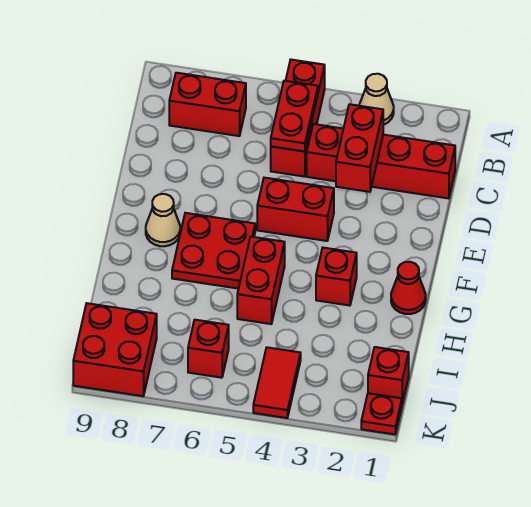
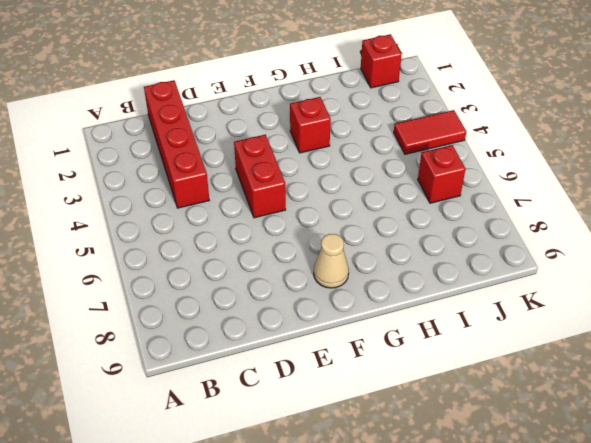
none -> tan 1x1 cone [359,74,394,125]
none -> red 1x3 brick [271,60,325,177]
none -> red 1x2 brick [169,73,246,136]

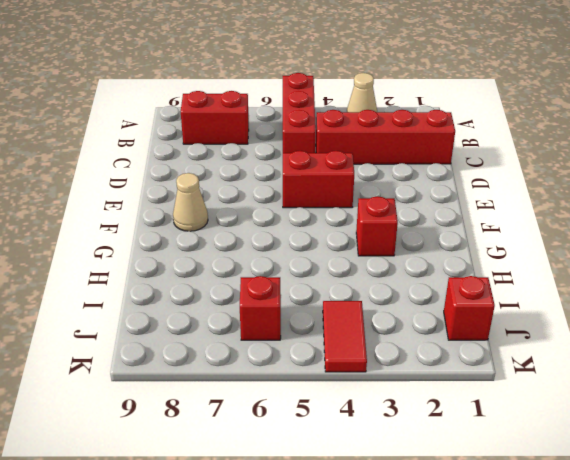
none -> red 2x2 plate [172,213,255,289]
none -> red 1x1 cone [391,262,426,314]
none -> red 1x2 brick [237,237,285,324]

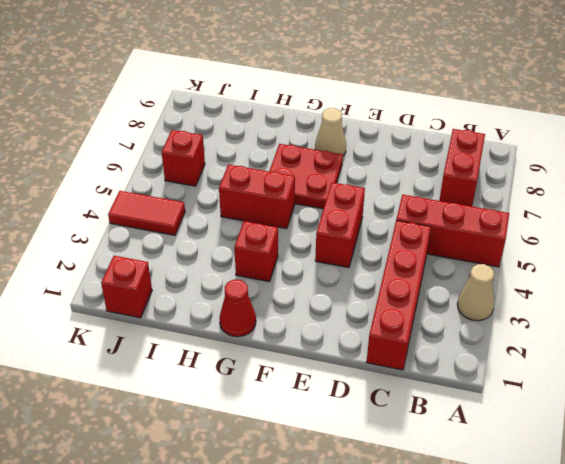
none -> red 2x2 brick [73,303,157,396]
none -> red 1x1 plate [361,393,402,434]
none -> red 1x2 plate [271,81,318,151]

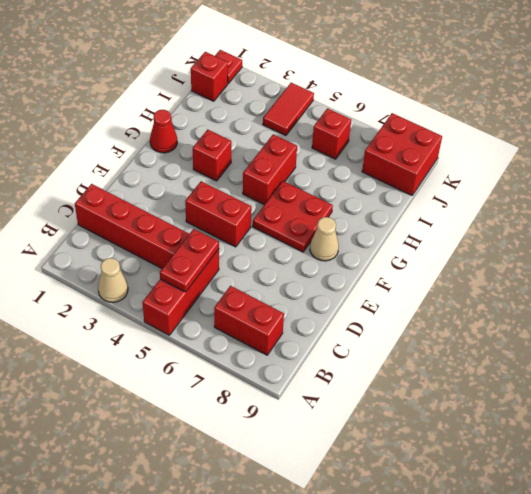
none -> red 1x2 brick [336,104,383,192]

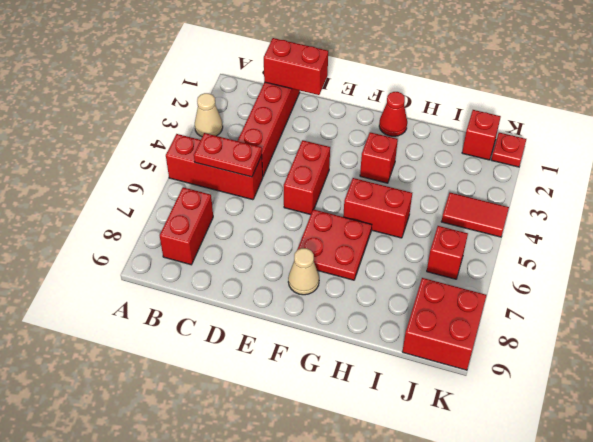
red 1x2 brick [264,38,328,95] -> red 1x2 brick moved to [336,104,383,192]

